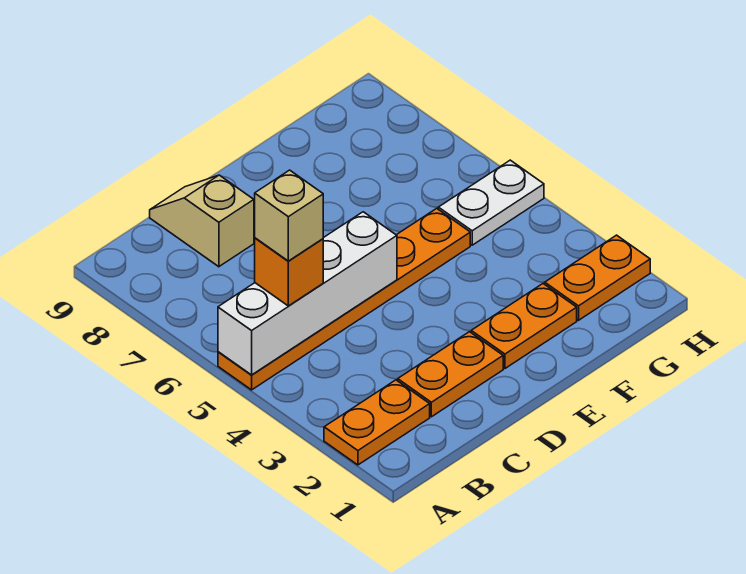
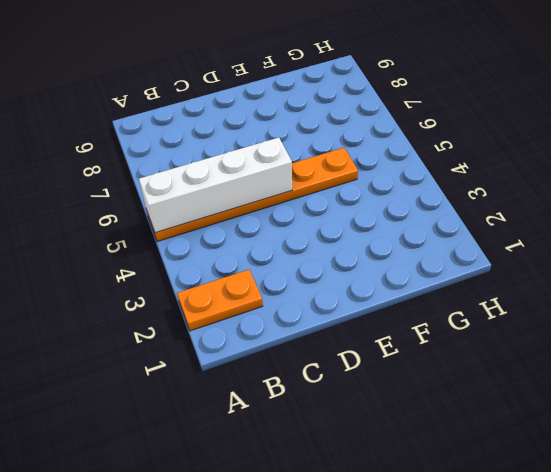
none -> orange 1x2 plate [398,332,503,417]
none -> tan 1x2 slope [150,175,254,267]

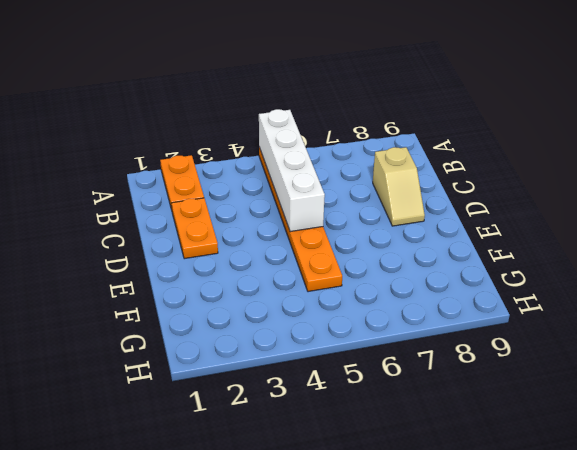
tan 1x2 slope [373,147,425,226] -> tan 1x2 slope turned to [150,175,254,267]
none -> orange 1x2 plate [471,284,577,368]
none -> orange 1x2 plate [545,235,650,320]

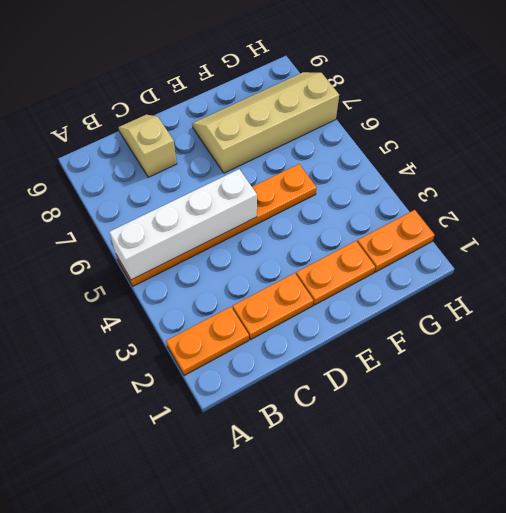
tan 2x4 slope [192,72,339,173] -> none
none -> white 1x2 plate [438,160,544,245]
none -> orange 1x1 brick [255,238,323,306]

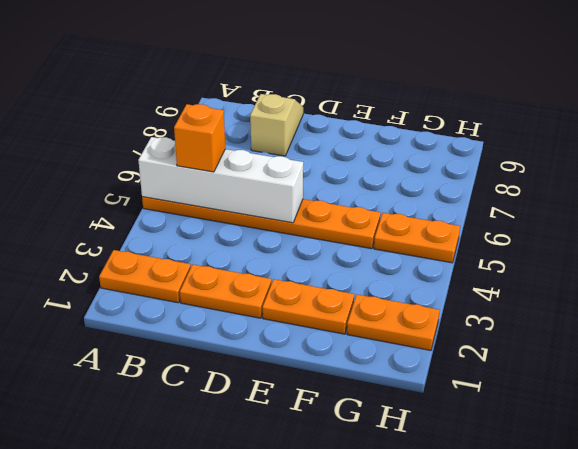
orange 1x2 plate [374,213,460,263] -> white 1x2 plate [438,160,544,245]
none -> tan 1x1 brick [255,170,323,261]

